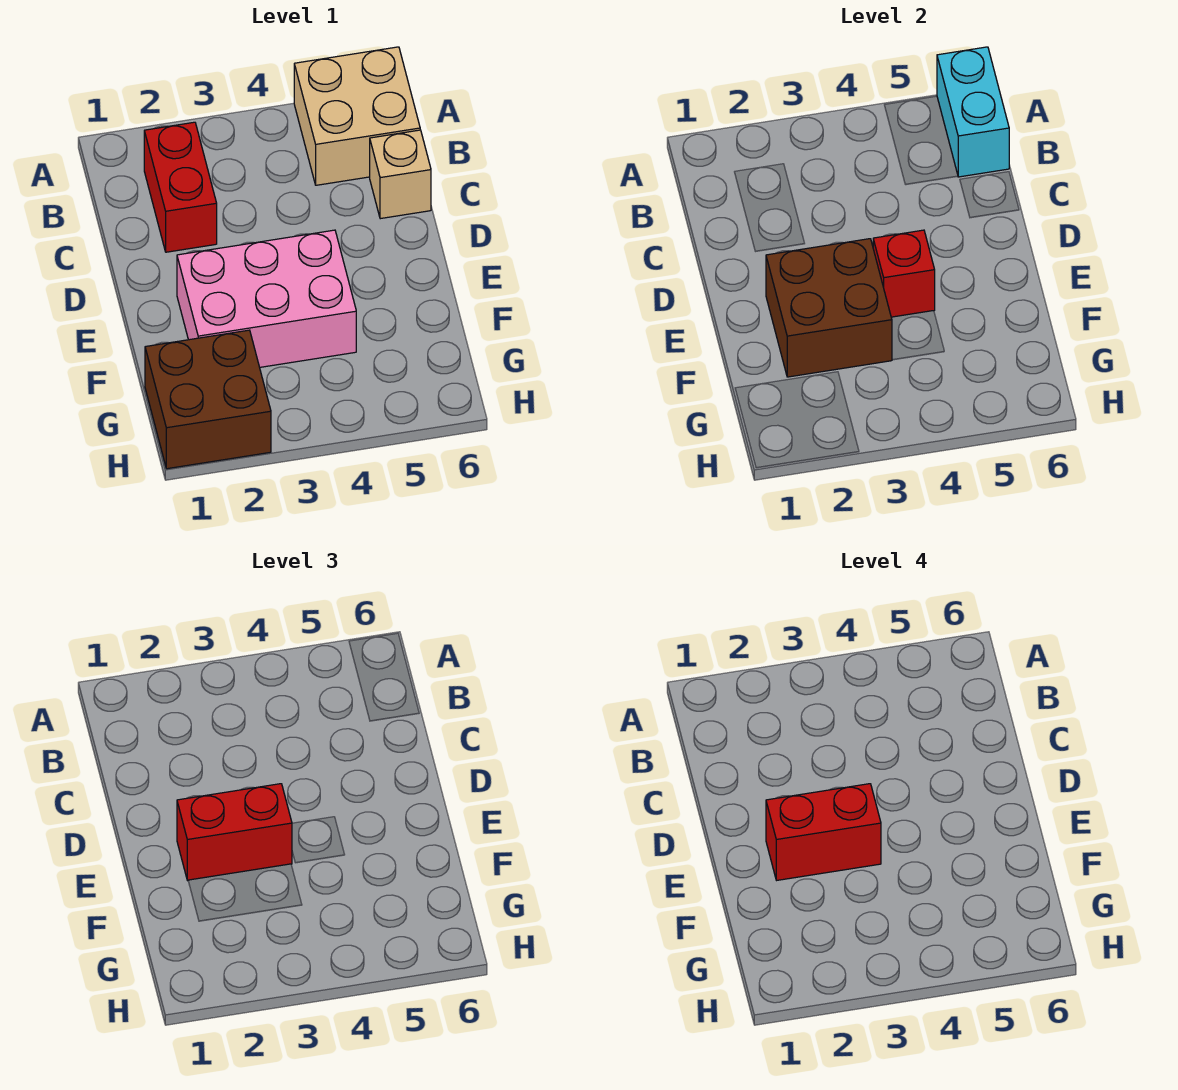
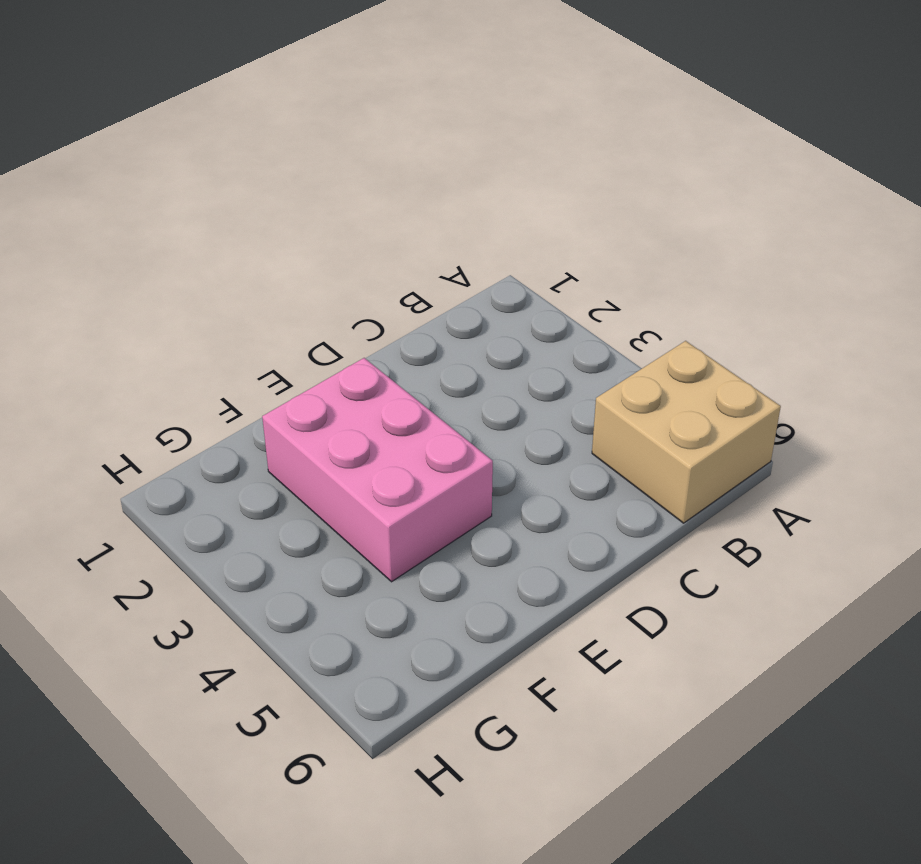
none -> red 1x2 brick [144,122,217,252]
none -> tan 1x1 brick [370,130,431,219]

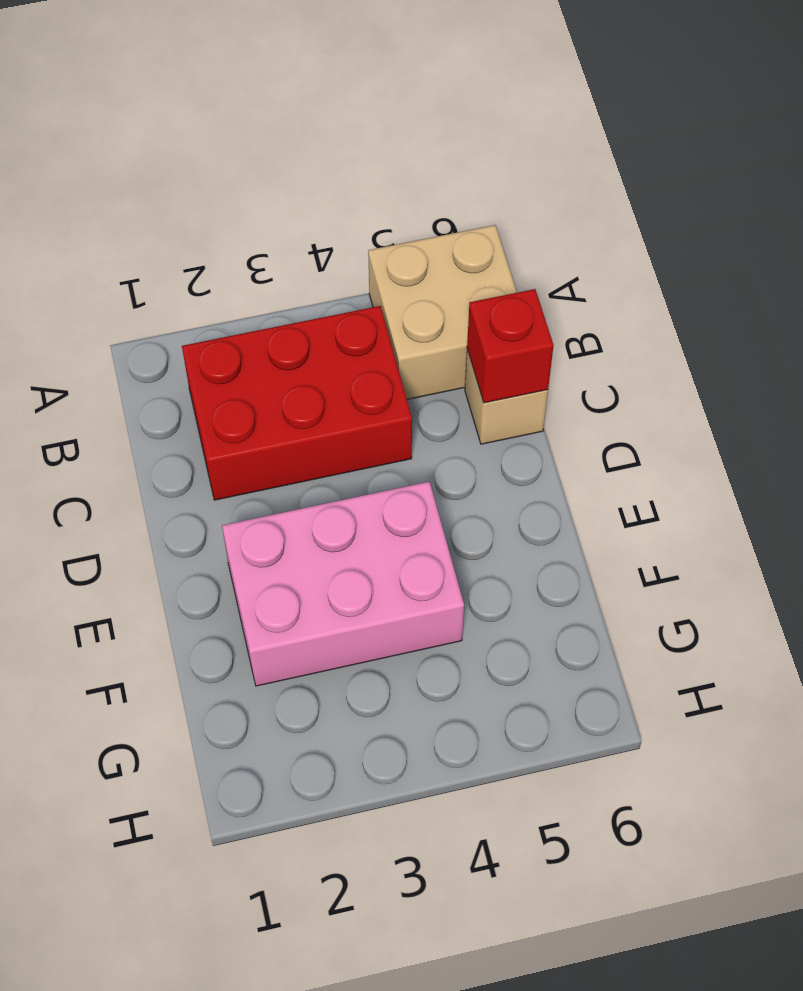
red 2x3 brick [182,306,412,500] -> red 1x2 brick [144,122,217,252]
red 1x1 brick [467,289,554,403] -> red 1x1 brick moved to [873,230,935,317]
none -> brown 2x2 brick [145,330,271,469]
none -> cyan 1x2 brick [937,47,1009,177]

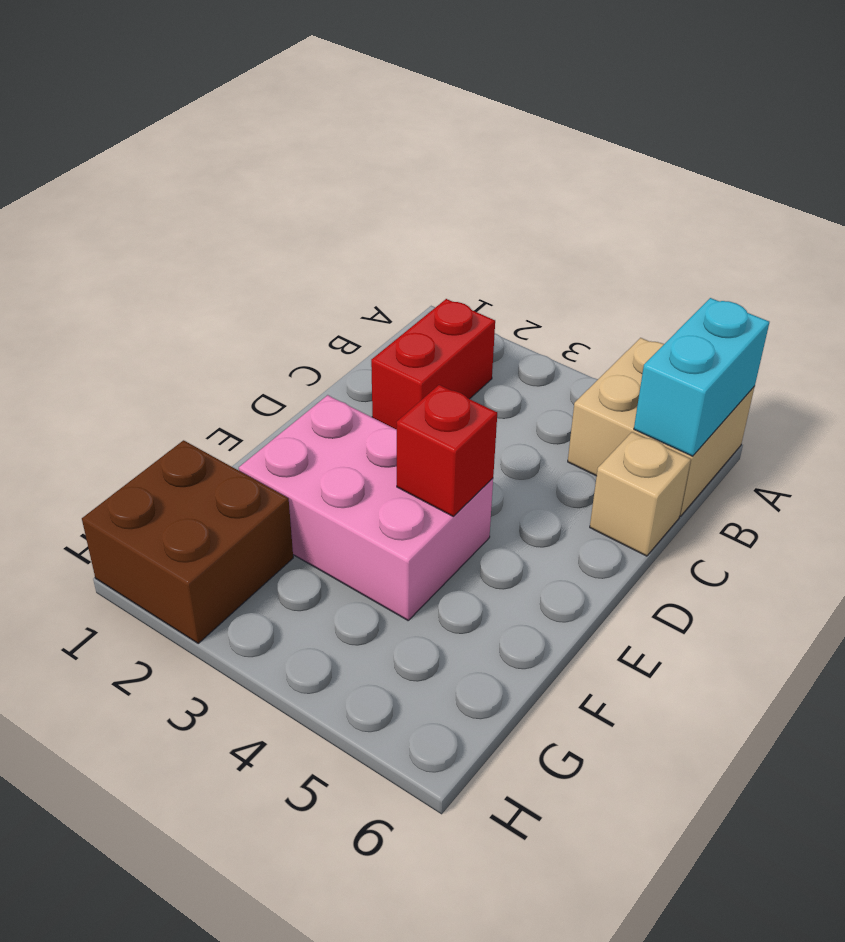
none -> brown 2x2 brick [766,239,892,377]
none -> red 1x2 brick [177,784,292,880]

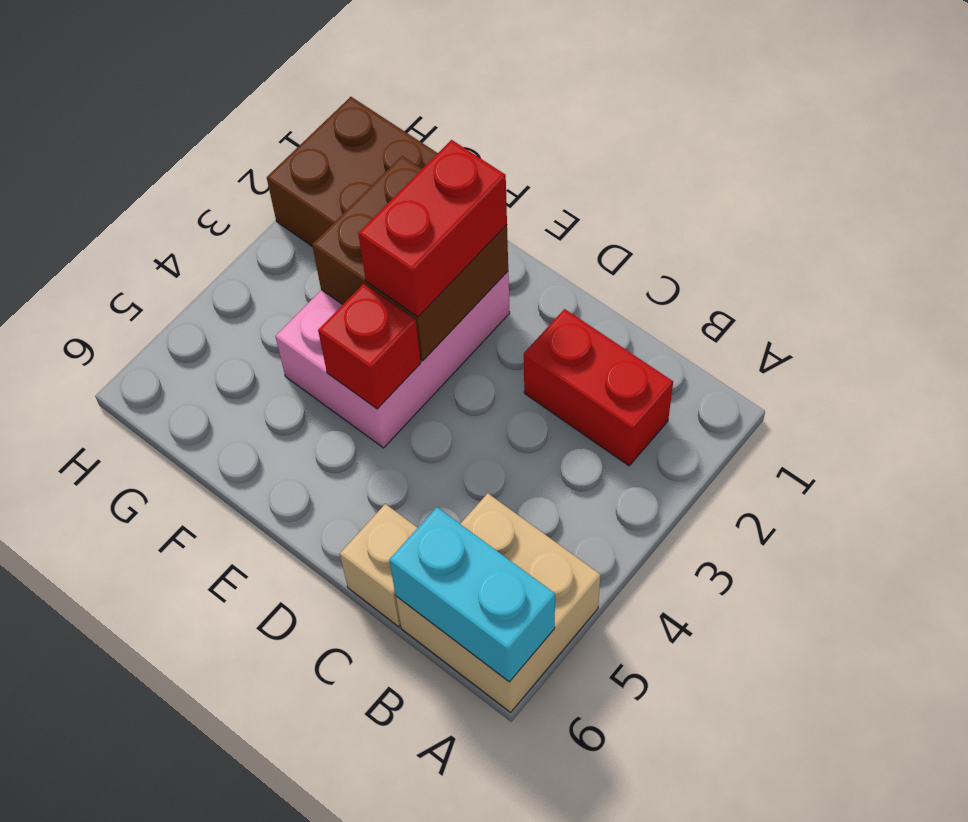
none -> red 1x2 brick [766,784,881,880]

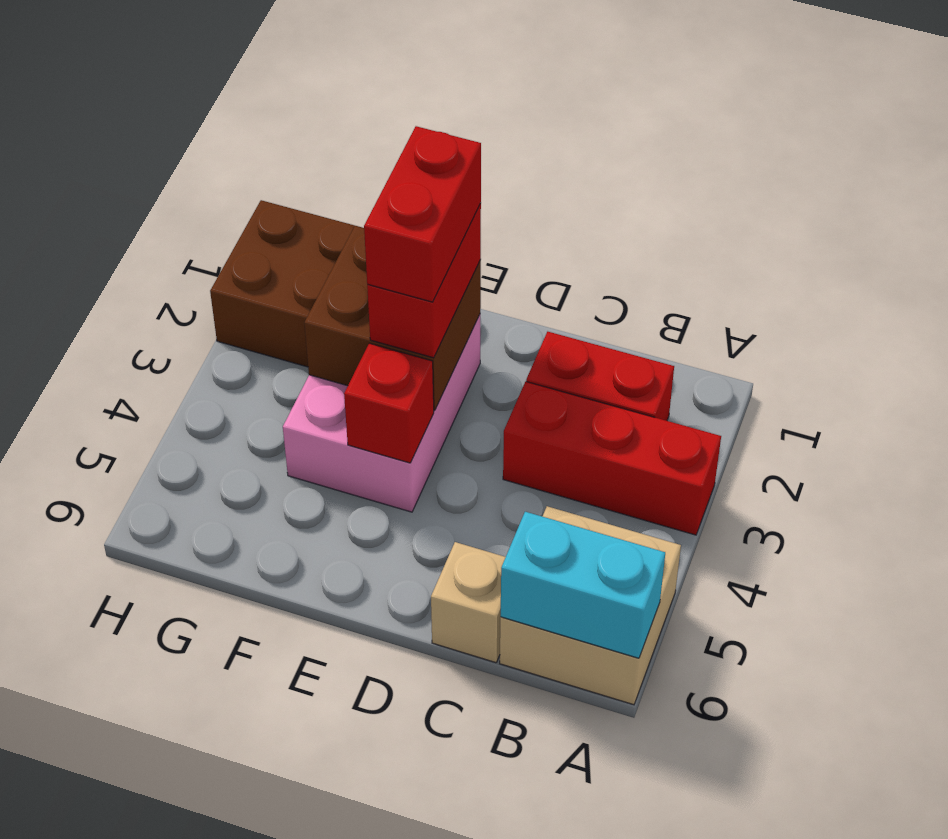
red 1x3 brick [503,382,721,535] -> none

